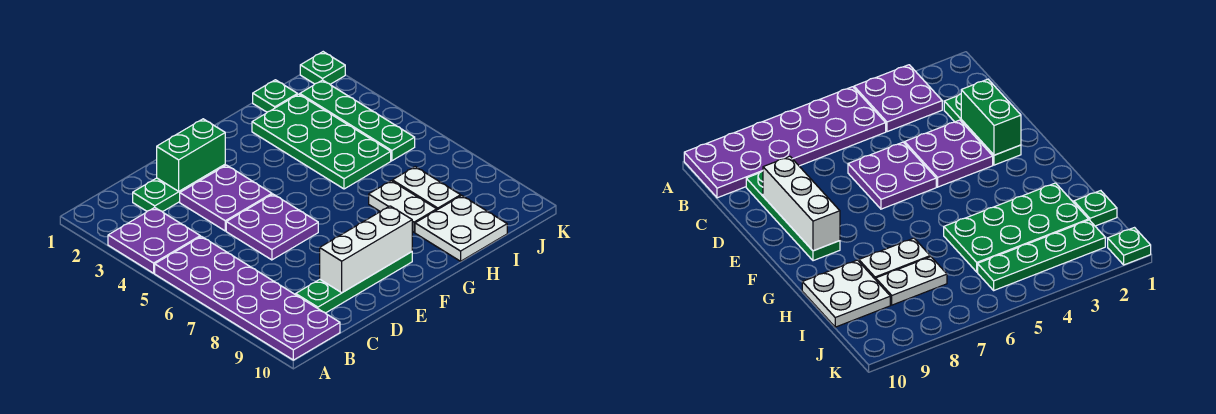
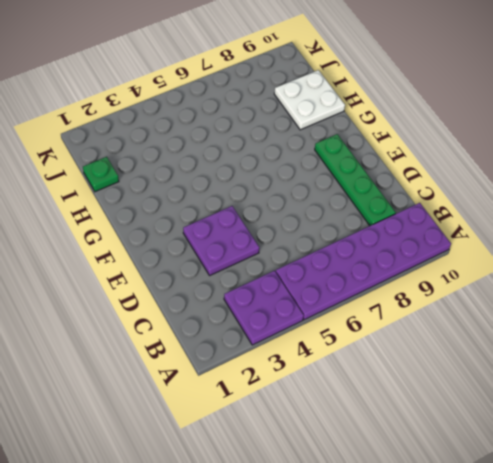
none -> green 1x3 plate [133,165,225,212]
none -> purple 2x2 plate [226,194,318,260]
none -> green 2x4 plate [252,94,391,189]

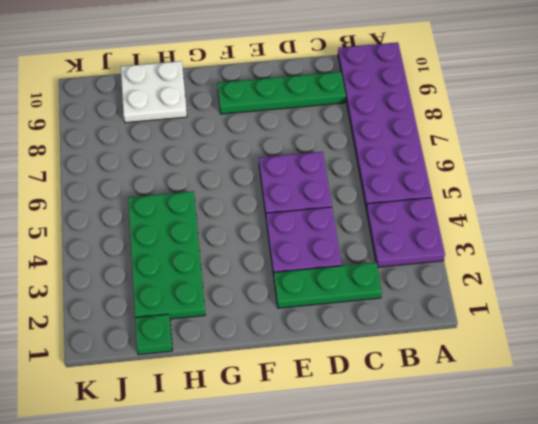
none -> white 1x2 plate [369,181,437,232]
none -> white 1x2 plate [392,167,461,210]
none -> green 1x4 plate [300,80,415,161]

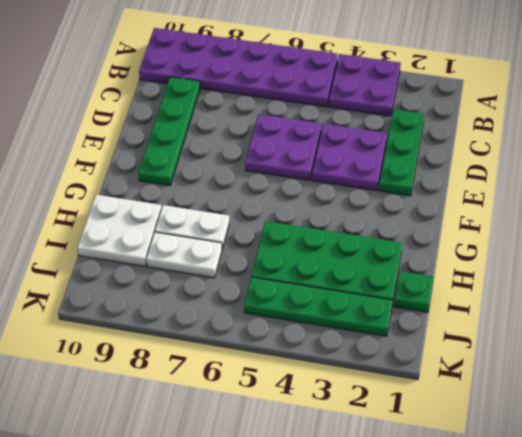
none -> green 1x1 plate [300,52,345,84]
none -> green 1x2 brick [157,119,225,191]
none -> white 1x3 brick [320,206,412,293]

